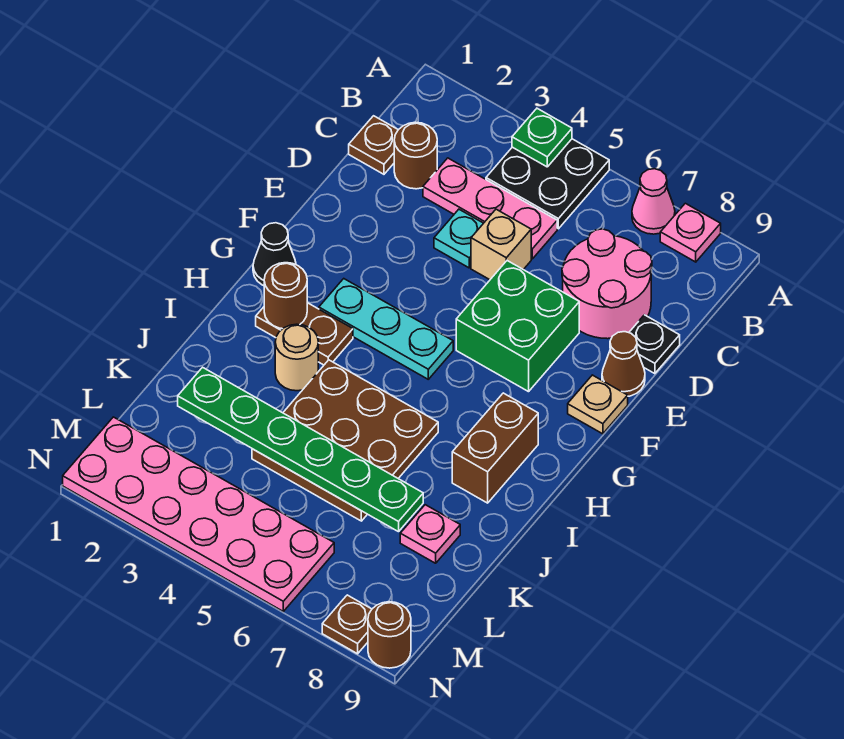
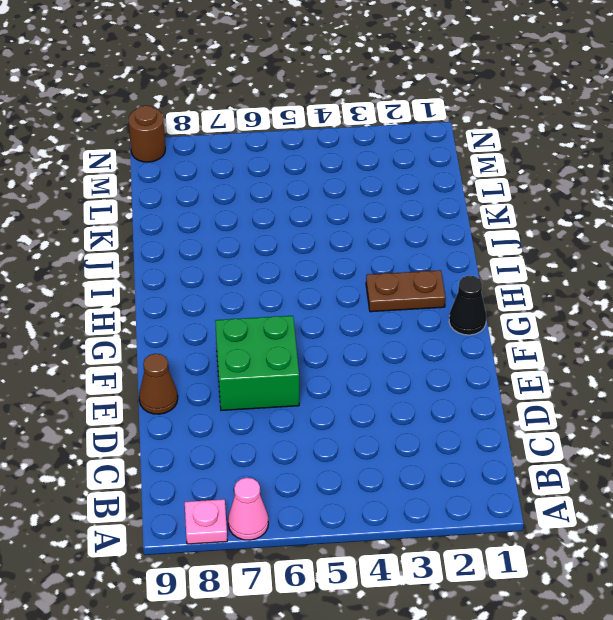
none -> black 2x2 plate [486,139,609,229]
none -> brown 1x1 plate [349,116,398,174]
none -> brown 1x1 round brick [394,122,437,189]

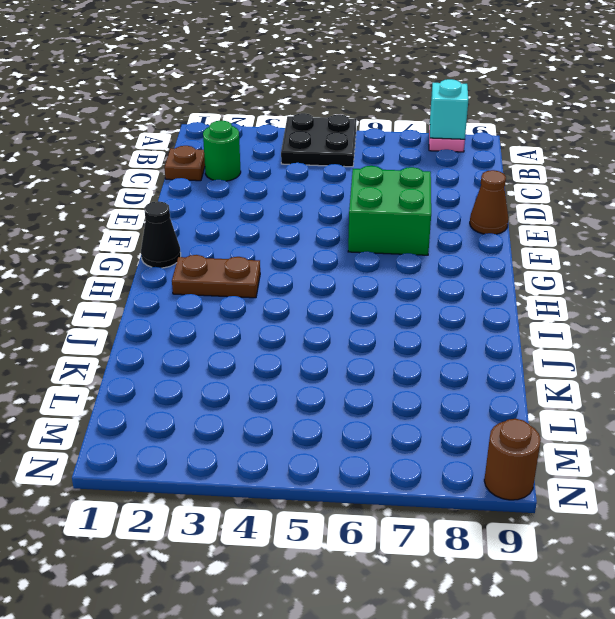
cyan 1x1 brick [430,79,468,139] -> none
green 1x1 round brick [203,121,241,181] -> brown 1x1 round brick [394,122,437,189]
none -> pink 1x1 cone [632,169,675,234]
none -> pink 1x3 plate [423,158,557,259]
none -> pink 2x2 round brick [562,229,652,339]

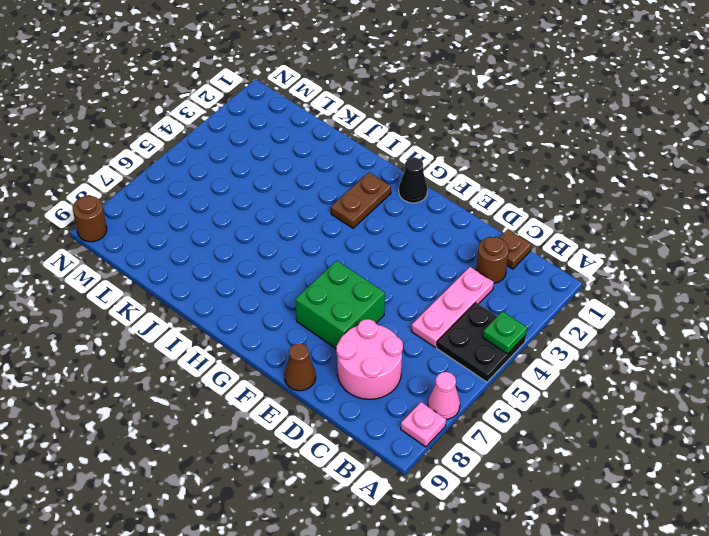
none -> cyan 1x1 plate [434,209,483,268]
none -> tan 1x1 brick [471,209,531,280]
none -> black 1x1 plate [629,315,680,374]

